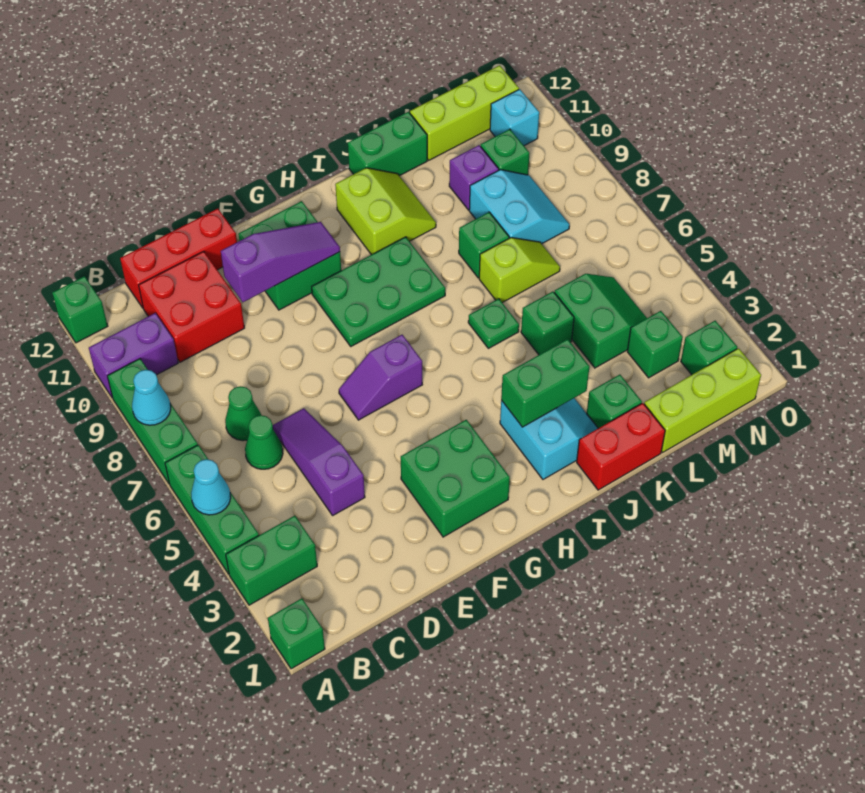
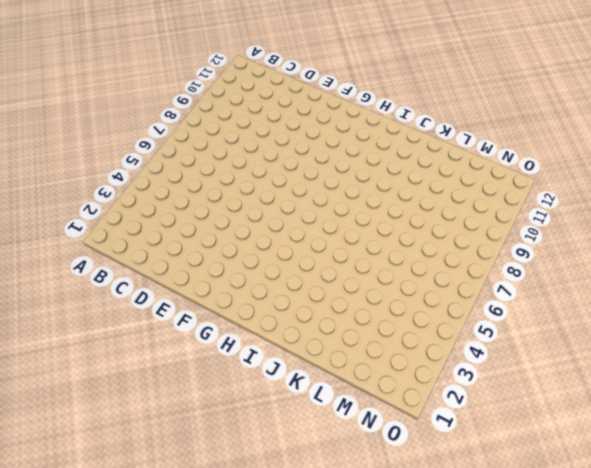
none -> green 1x1 brick [268,598,325,669]
none -> green 1x2 brick [226,516,317,605]
none -> green 1x3 brick [165,445,259,574]
none -> green 1x3 brick [107,359,198,483]

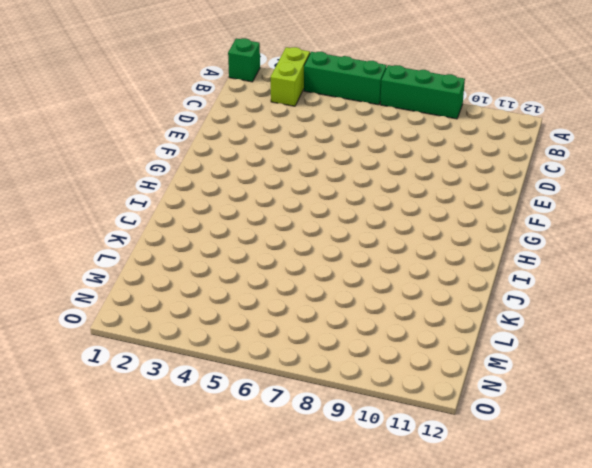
lime 1x2 brick [271,47,310,106] -> green 1x2 brick [226,516,317,605]
none -> purple 1x2 brick [89,313,178,398]
none -> green 1x1 brick [52,276,108,343]
none -> green 1x1 cone [245,415,283,469]
none -> green 1x1 cone [225,386,261,441]

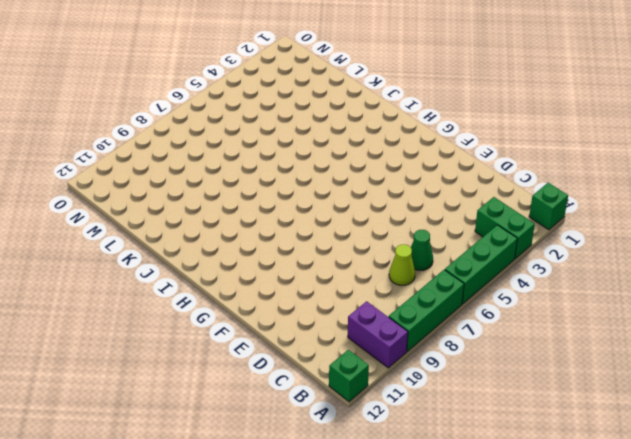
lime 1x1 cone [389,244,415,285] -> green 1x1 cone [225,386,261,441]
none -> red 2x2 brick [139,251,244,362]
none -> red 1x3 brick [120,209,237,308]
none -> purple 1x3 slope [273,408,365,515]
none -> green 2x2 brick [401,420,510,537]

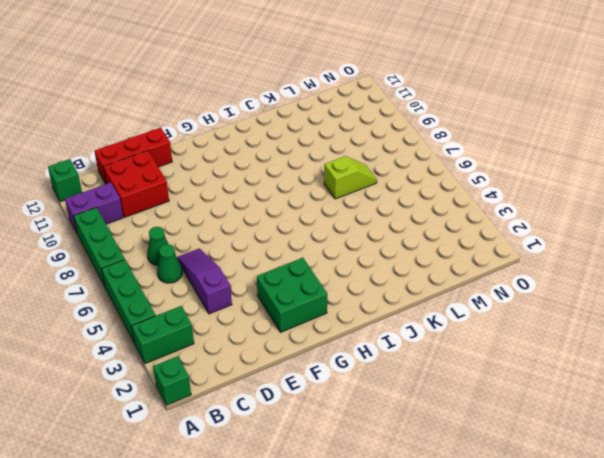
none -> purple 1x2 slope [339,335,422,420]
none -> green 2x2 brick [238,201,341,310]
none -> green 2x3 plate [312,237,445,346]
none -> cyan 2x2 slope [500,398,598,479]

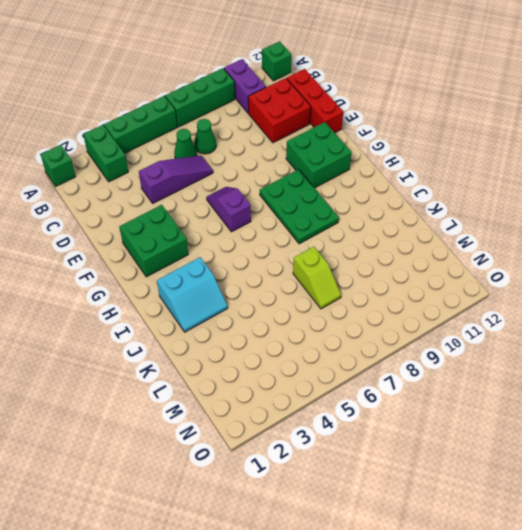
none -> lime 2x2 slope [335,168,436,255]
none -> red 1x2 brick [577,403,665,490]
none -> green 1x1 plate [468,299,519,348]
none -> green 1x2 brick [348,112,427,176]

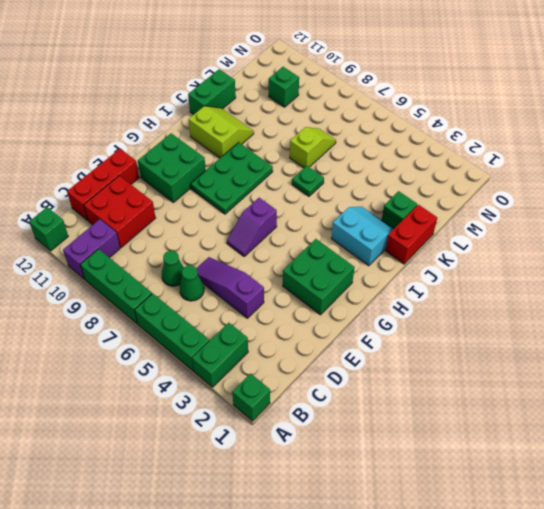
none -> green 1x1 brick [521,292,574,355]
none -> green 1x1 brick [459,212,509,278]
none -> lime 1x3 brick [644,348,761,452]
none -> green 2x2 slope [554,274,647,368]

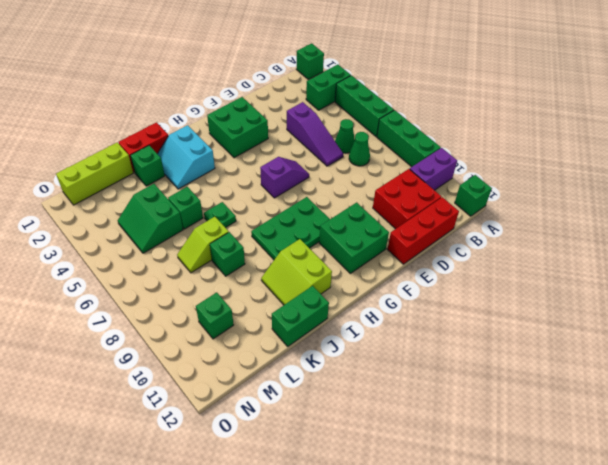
none -> cyan 2x2 slope [469,170,570,244]
none -> purple 1x1 brick [449,145,499,210]
none -> lime 1x3 brick [410,65,519,160]
none -> green 1x1 brick [627,311,683,378]

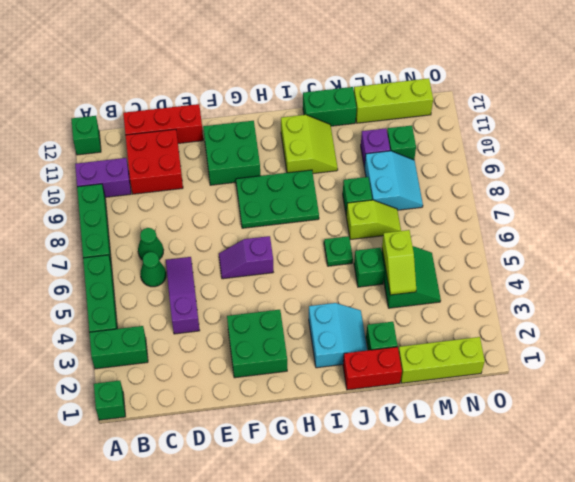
lime 1x2 slope [382,230,416,295] -> none
none -> green 1x1 brick [627,311,683,378]
none -> green 1x1 brick [681,321,737,375]
none -> cyan 1x1 brick [490,89,539,146]
none -> cyan 1x1 cone [191,459,231,515]

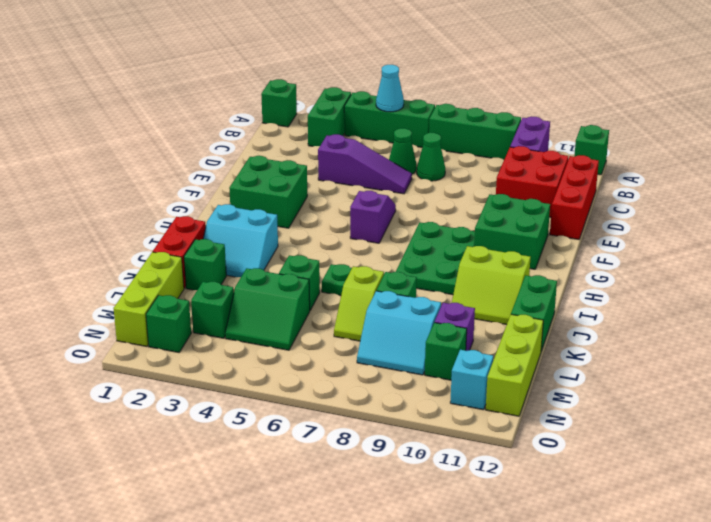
none -> cyan 1x1 cone [132,370,171,425]
none -> purple 1x3 slope [221,222,340,302]
none -> green 1x2 brick [501,339,589,427]

